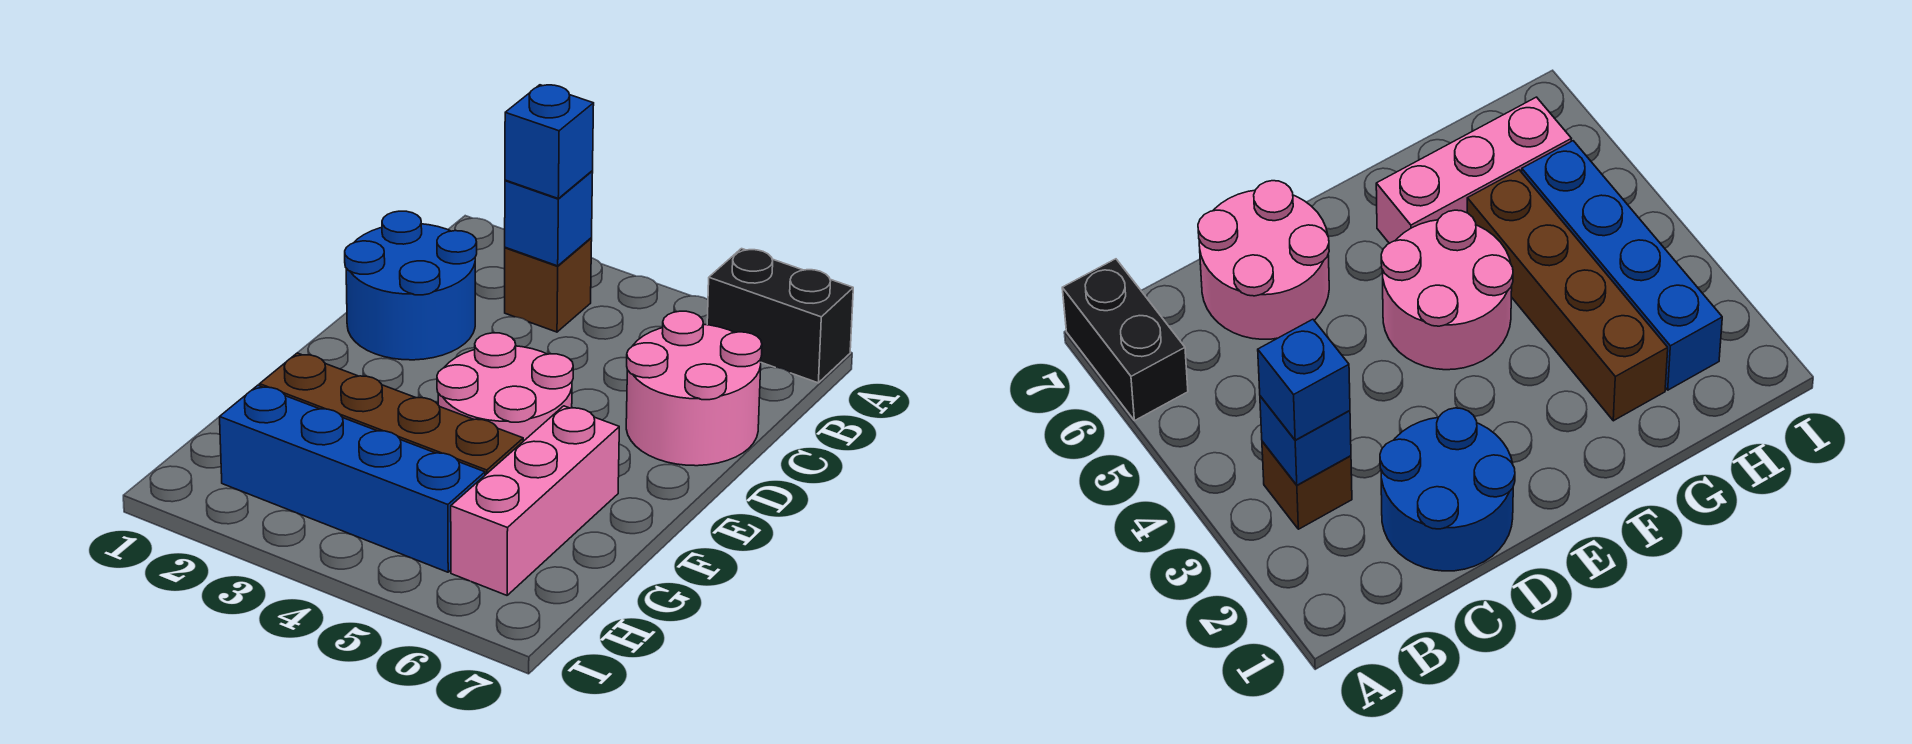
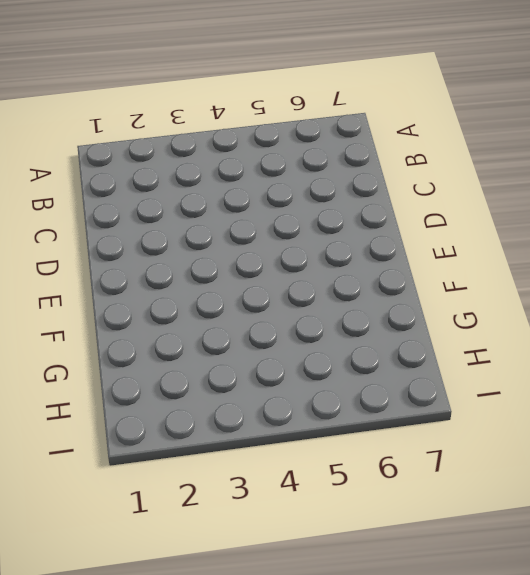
none -> black 1x2 brick [707,249,853,383]
none -> brown 1x1 brick [505,238,592,332]

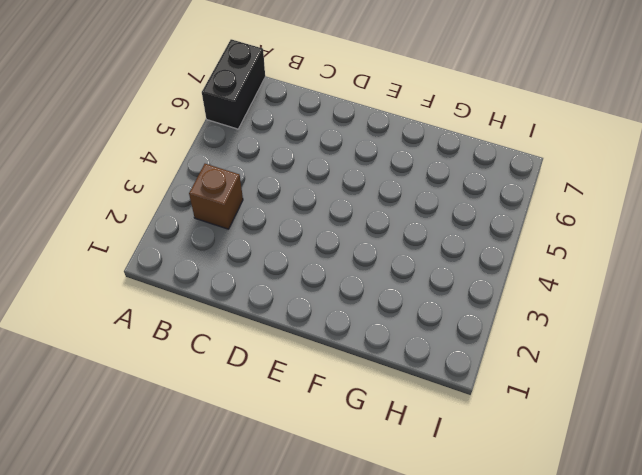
none -> blue 2x2 round brick [345,211,477,360]
none -> pink 2x2 round brick [626,311,762,466]

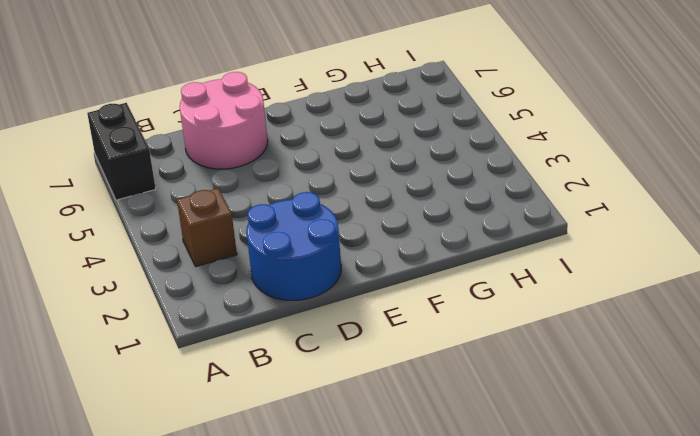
none -> pink 2x2 round brick [437,333,573,441]
none -> pink 1x3 brick [451,406,619,595]

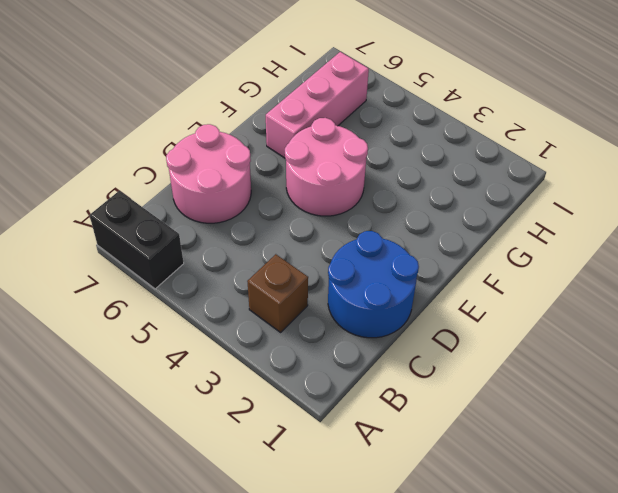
none -> brown 1x4 brick [260,353,523,475]
none -> blue 1x4 brick [220,385,485,572]

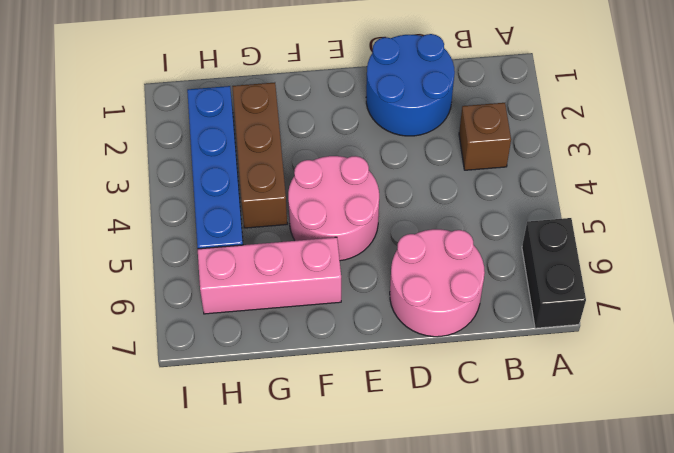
brown 1x3 brick [232,83,287,228] -> brown 1x4 brick [260,353,523,475]
none -> blue 1x1 brick [505,171,593,266]
none -> blue 1x1 brick [505,85,594,198]

